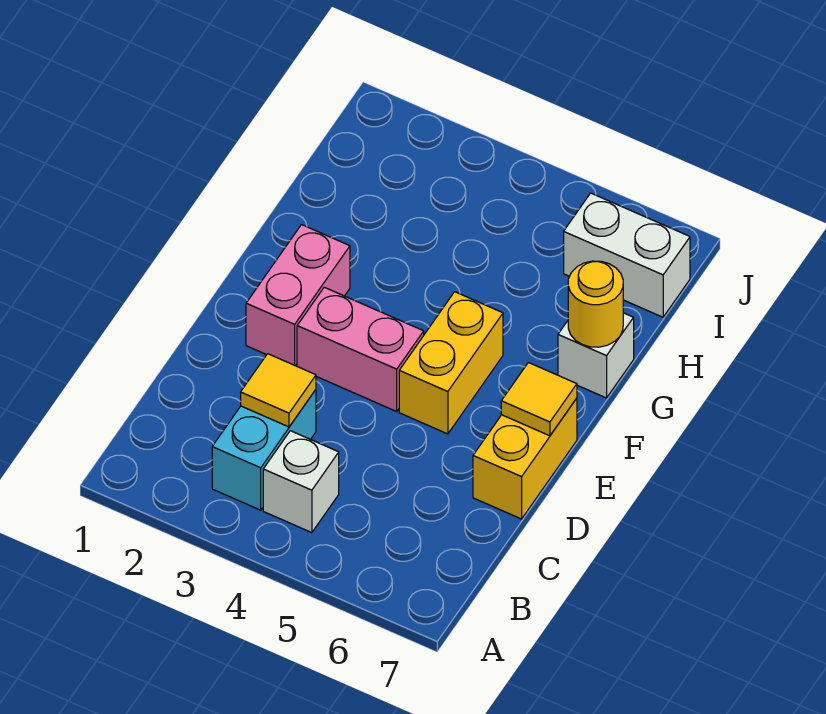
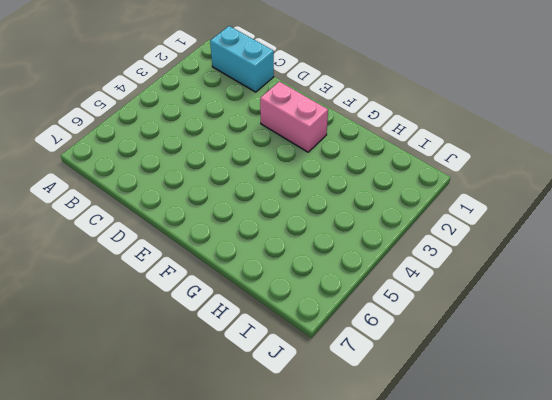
cyan 1x2 brick [210,26,274,92] -> cyan 1x2 brick moved to [212,390,316,510]
none -> white 1x1 brick [263,431,339,533]
none -> yellow 1x2 brick [473,398,577,519]

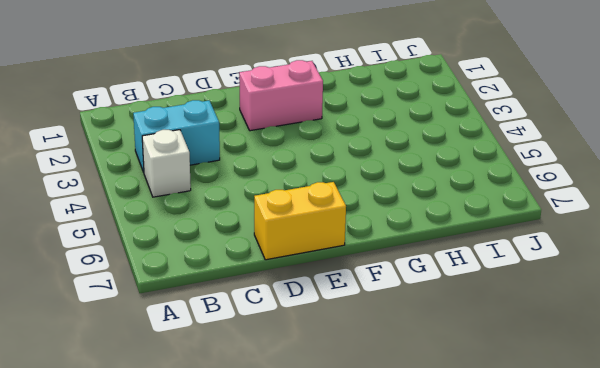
none -> pink 1x2 brick [297,287,424,411]
none -> yellow 1x2 brick [399,292,503,434]

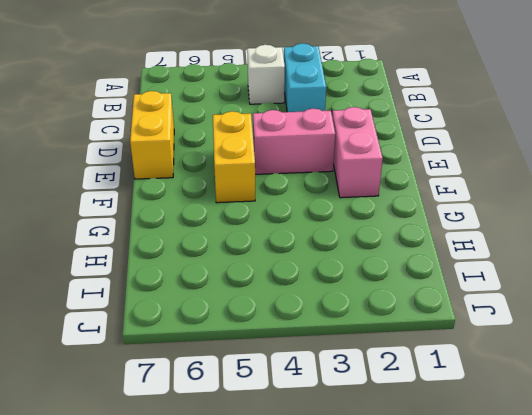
none -> white 1x1 brick [558,313,634,398]
none -> white 1x2 brick [564,193,690,317]

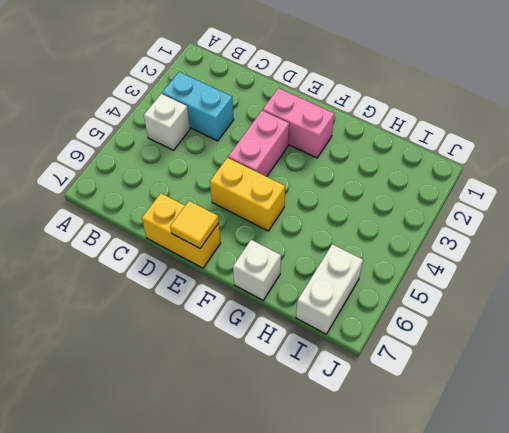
none -> yellow 1x1 tile [241,354,316,427]
none -> yellow 1x1 round brick [568,261,623,347]

